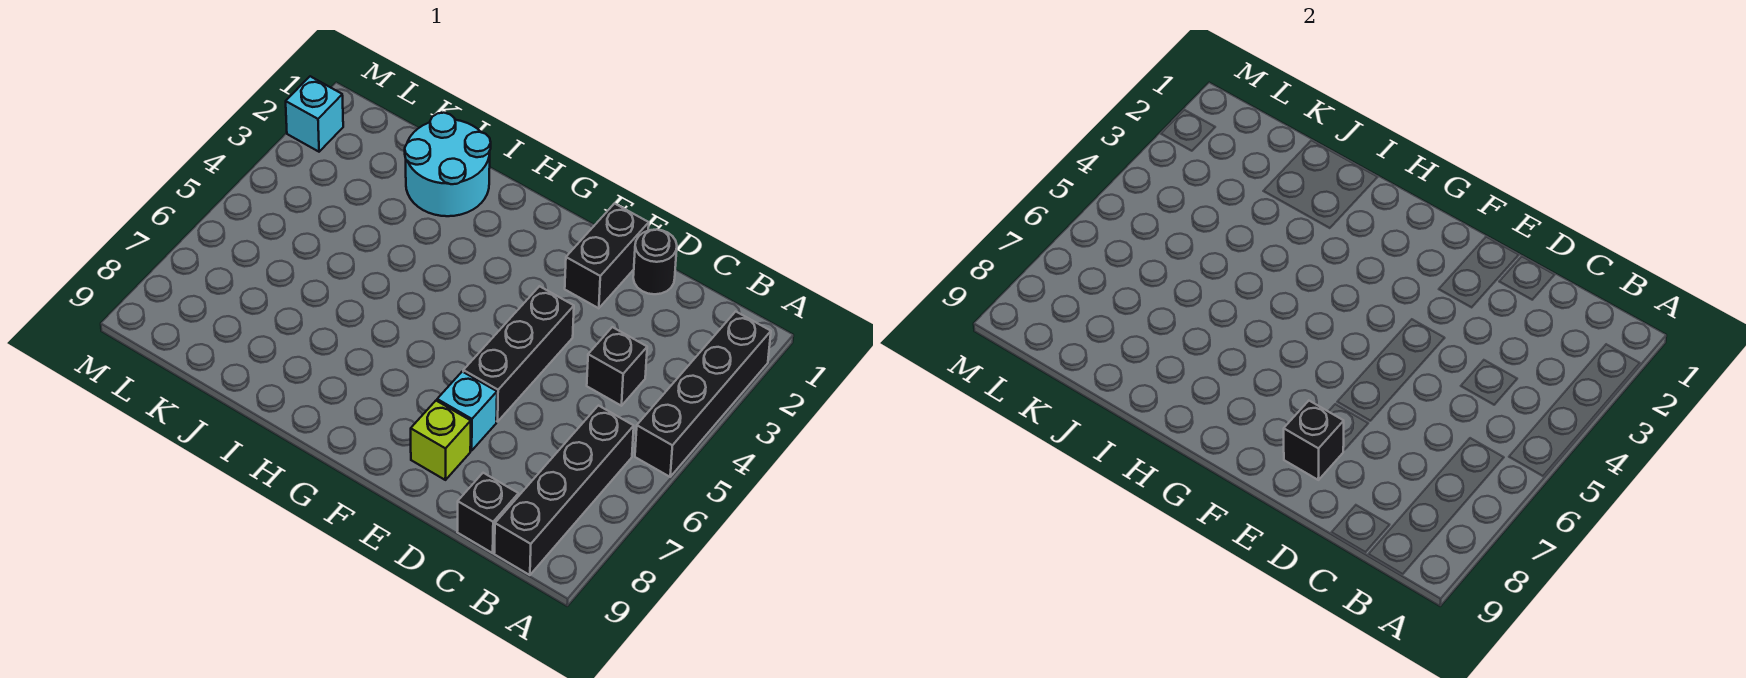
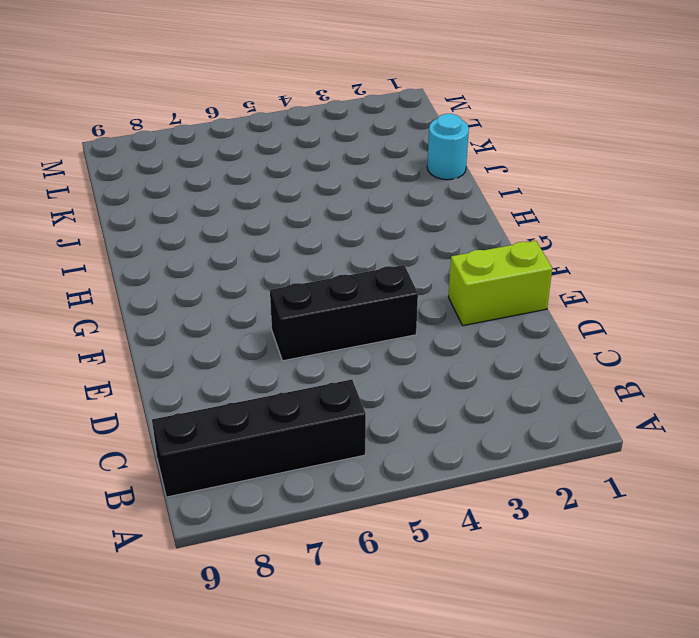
lime 1x2 brick [448,241,552,326] -> black 1x2 brick [565,204,649,308]
cyan 1x1 round brick [427,114,469,180] -> cyan 2x2 round brick [405,113,491,216]
none -> black 1x4 brick [635,312,771,477]
none -> black 1x1 brick [587,327,647,406]
none -> black 1x1 brick [457,473,518,553]

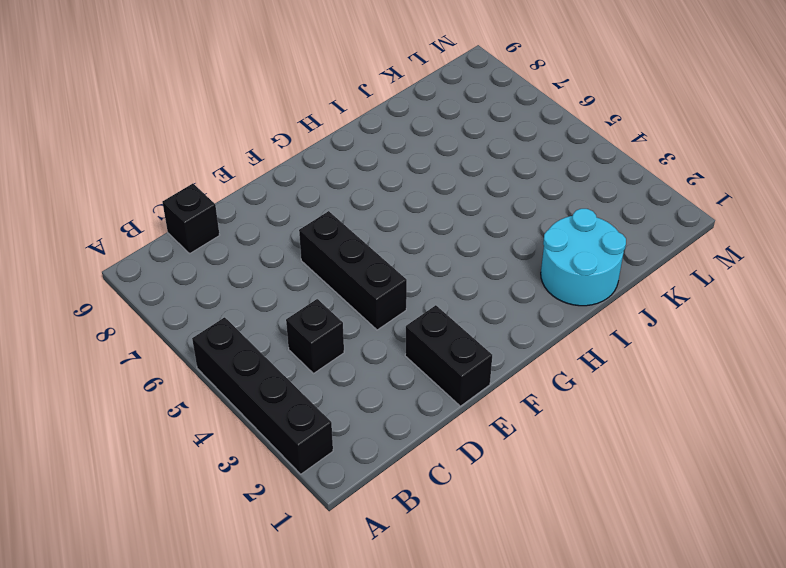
none -> black 1x4 brick [494,406,634,575]
none -> black 1x1 round brick [633,230,677,294]
none -> cyan 1x1 brick [437,372,497,451]

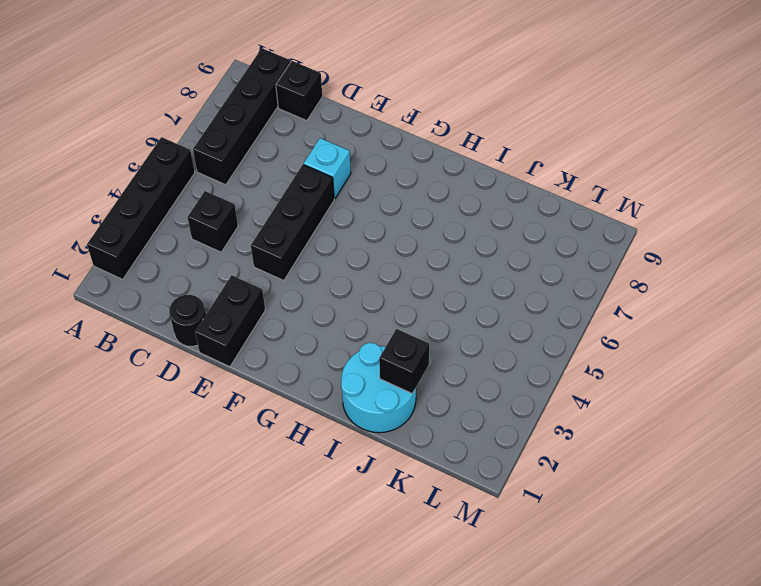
black 1x1 brick [379,329,429,393] -> black 1x1 brick moved to [1284,401,1344,480]
none -> lime 1x1 brick [411,401,471,480]
none -> cyan 1x1 brick [286,76,343,152]

